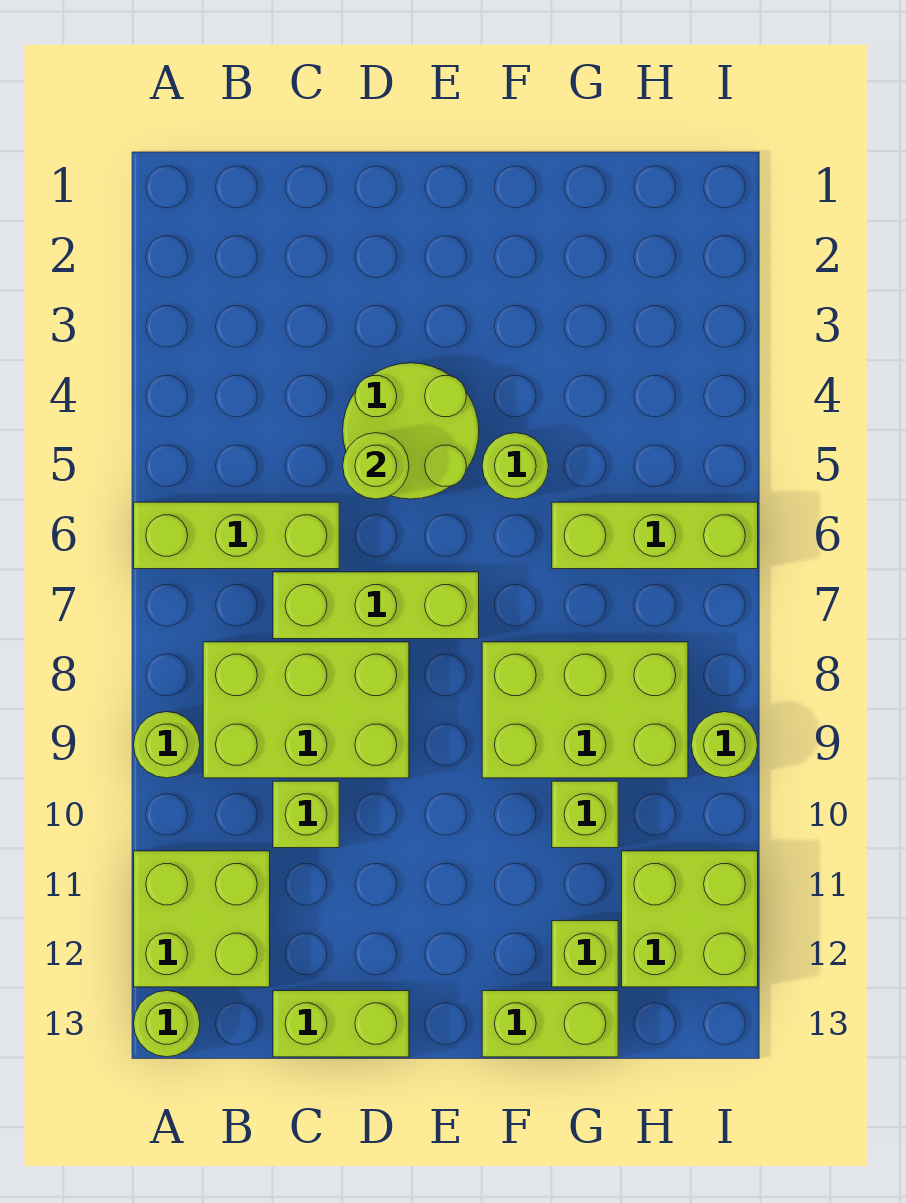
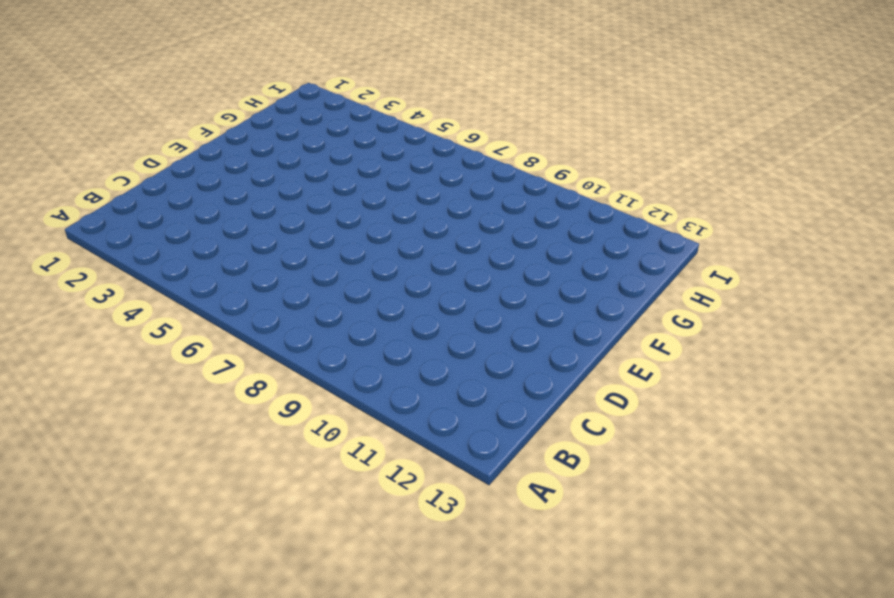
none -> lime 1x3 brick [134,502,339,569]
none -> lime 1x1 round brick [134,712,200,778]
none -> lime 2x2 brick [134,851,270,987]

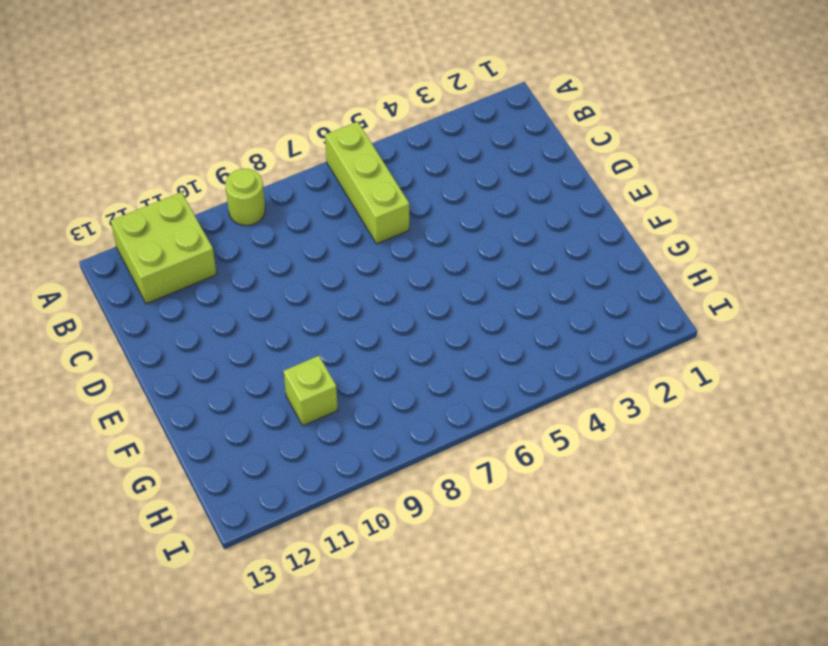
none -> lime 1x1 round brick [134,991,200,1057]
none -> lime 2x3 brick [203,642,409,778]
none -> lime 1x3 brick [273,572,479,639]

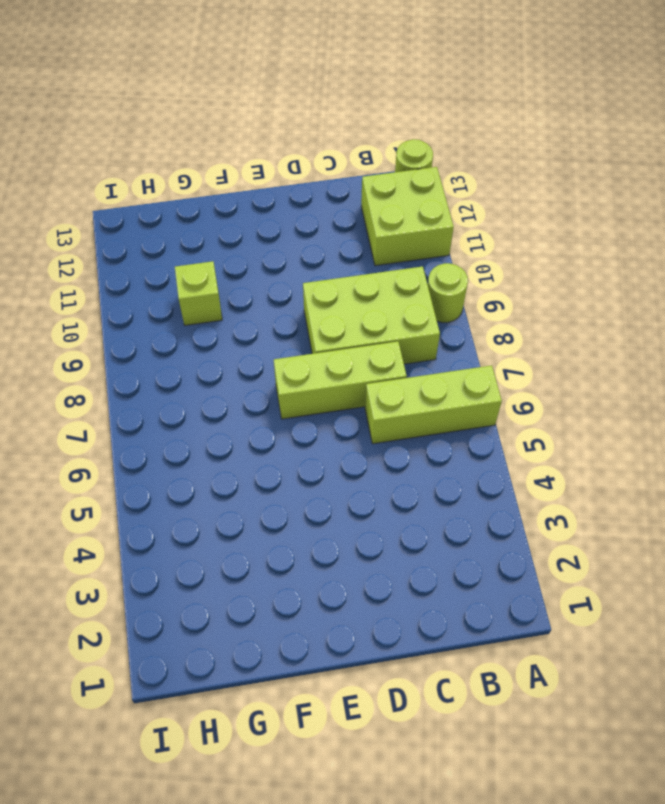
none -> lime 1x1 brick [273,781,339,848]
none -> lime 1x2 brick [273,991,409,1057]
none -> lime 2x2 round brick [343,363,479,499]

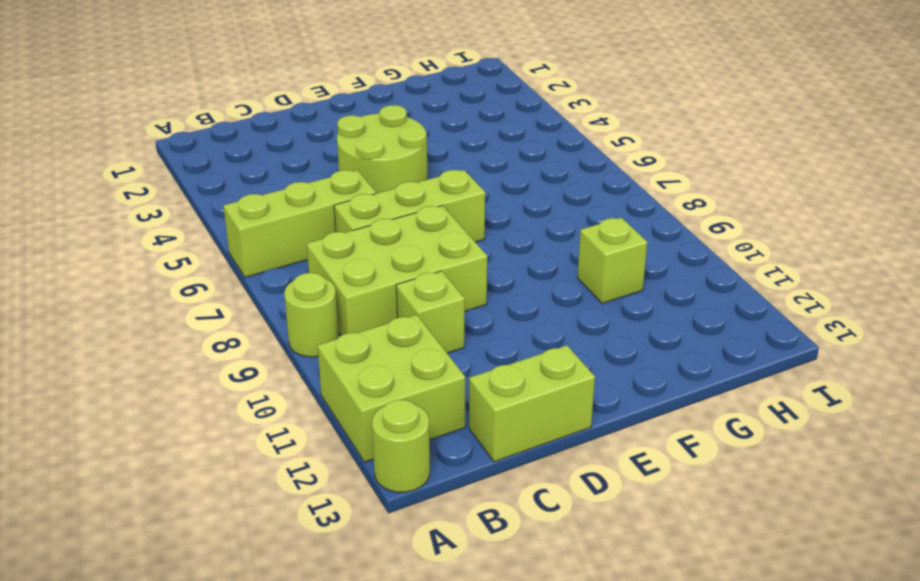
none -> lime 1x1 round brick [482,433,548,499]
none -> lime 2x3 brick [482,642,688,778]
none -> lime 1x2 brick [482,991,618,1057]

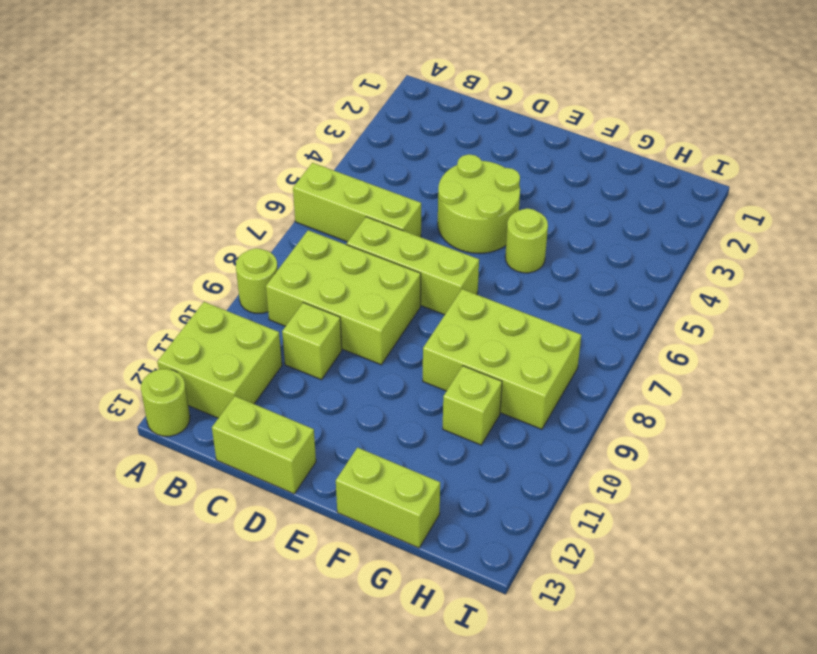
none -> lime 1x3 brick [552,502,758,569]
none -> lime 1x1 brick [552,921,618,987]
none -> lime 2x2 brick [622,851,758,987]

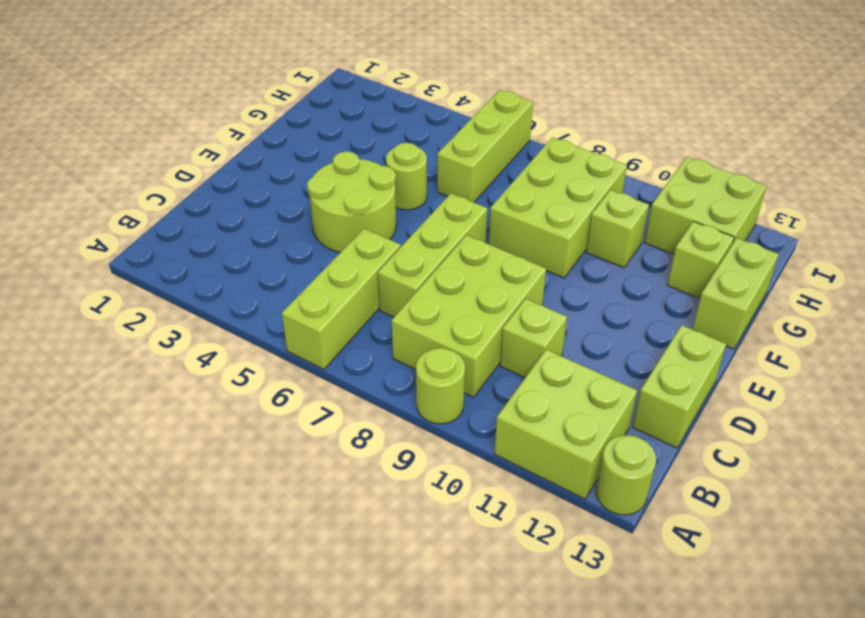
none -> lime 1x1 round brick [691,712,758,778]
none -> lime 1x1 round brick [343,433,409,499]

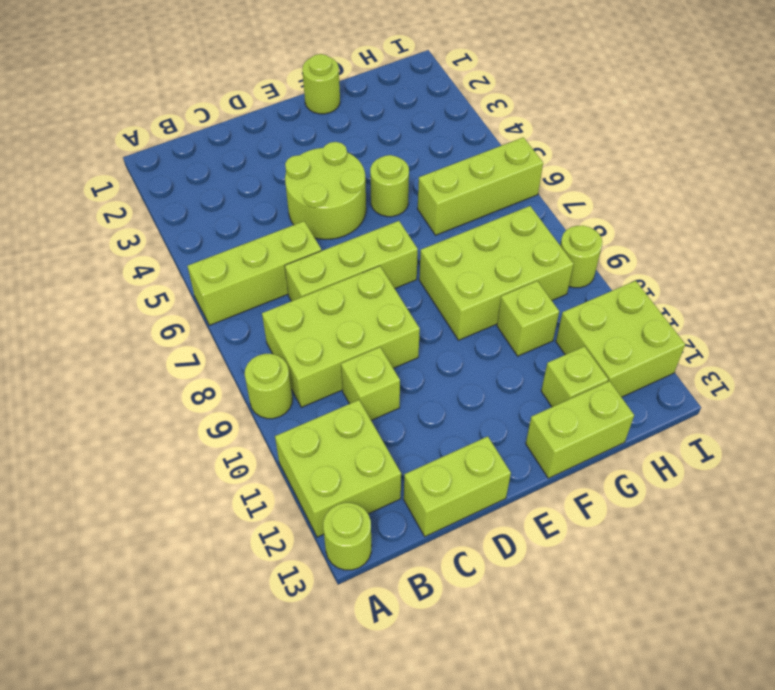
lime 1x1 round brick [302,54,340,114] -> lime 1x1 round brick moved to [343,433,409,499]

